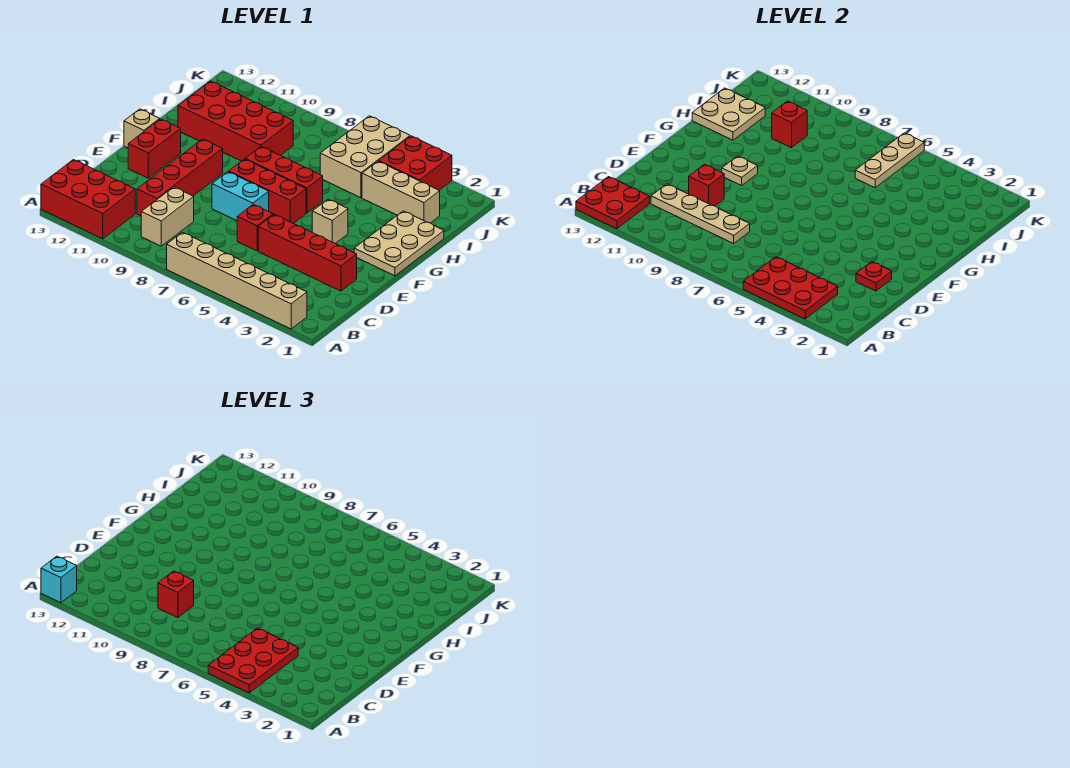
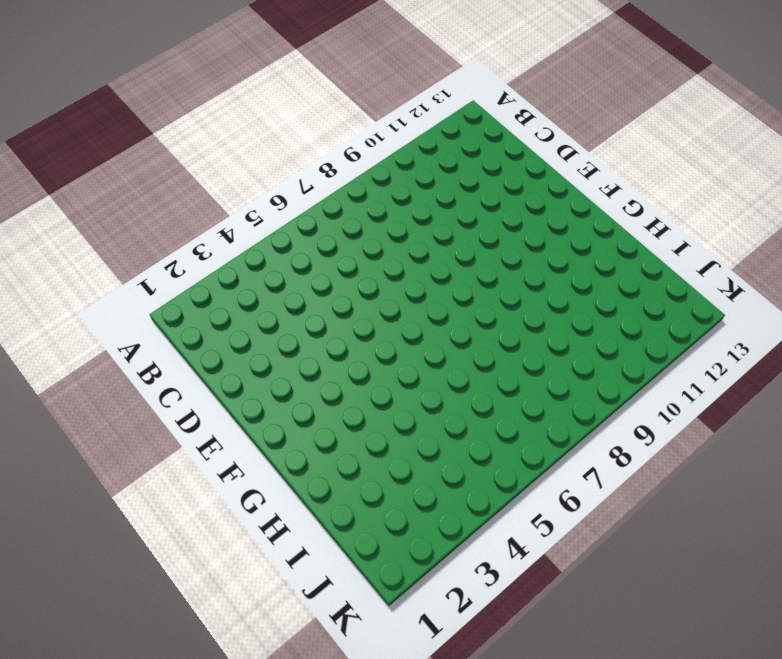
none -> tan 1x6 brick [167,232,307,329]
none -> red 2x3 brick [41,160,135,239]
none -> tan 1x2 brick [141,187,194,246]

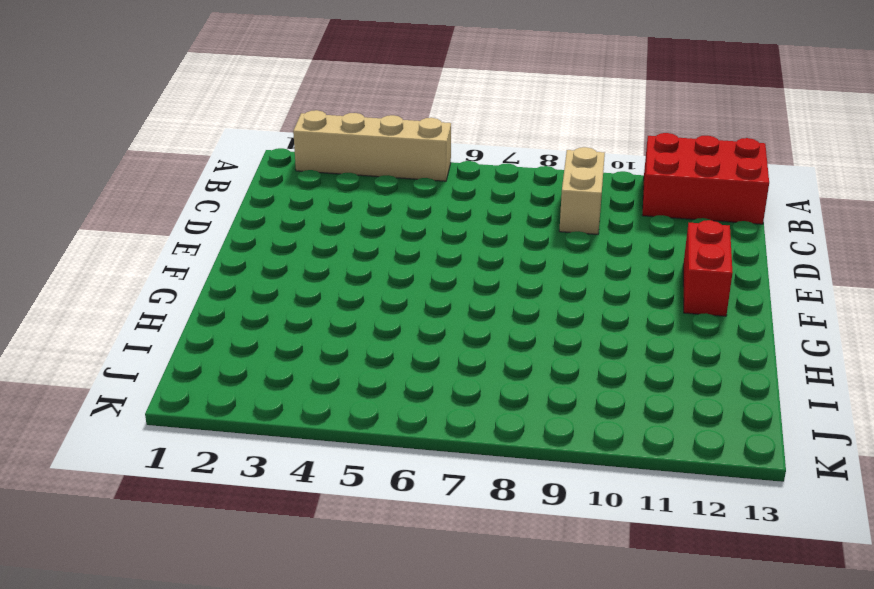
tan 1x4 brick [293,110,451,181] -> tan 1x6 brick [167,232,307,329]
none -> red 1x4 brick [137,139,223,216]
none -> red 1x4 brick [258,215,357,291]
none -> red 1x1 brick [237,204,273,251]

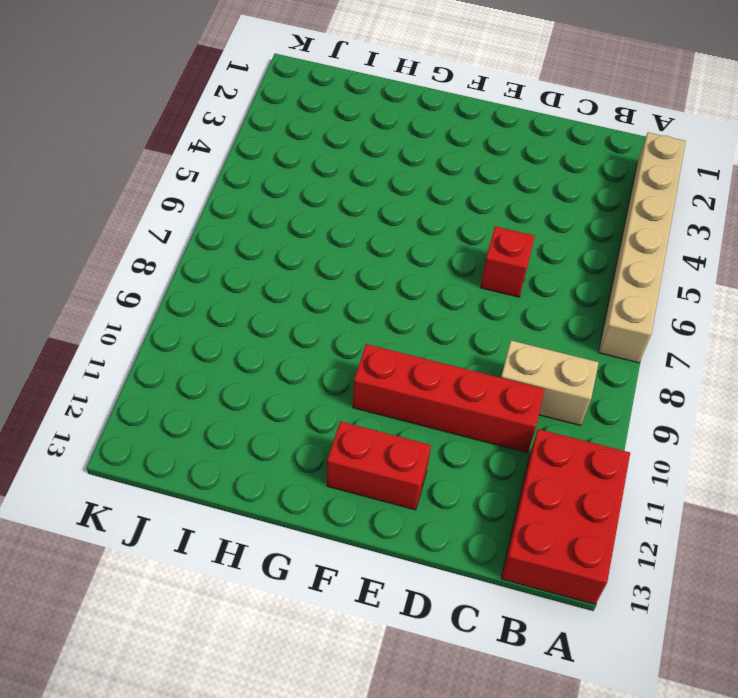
none -> red 1x4 brick [258,215,357,291]
none -> cyan 1x2 brick [212,172,269,221]
none -> tan 2x3 plate [354,211,444,276]

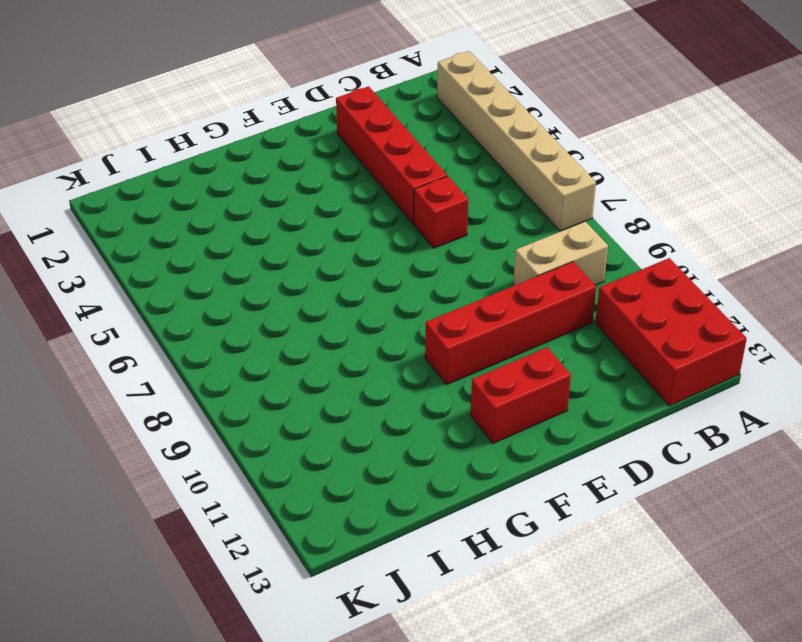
none -> cyan 1x2 brick [212,172,269,221]
none -> tan 2x3 plate [354,211,444,276]
none -> tan 1x1 brick [312,199,348,244]

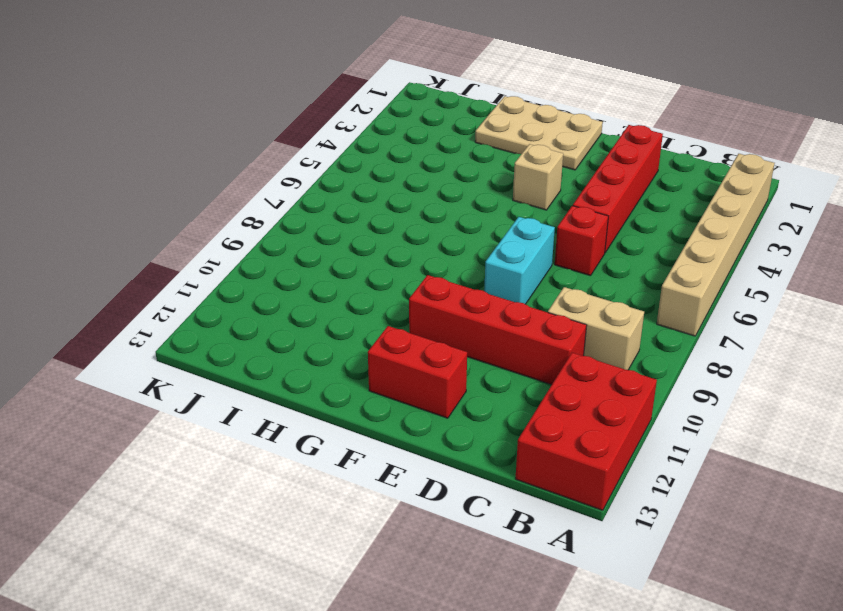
none -> red 1x3 brick [229,159,306,224]
none -> tan 1x1 brick [124,109,160,148]
none -> red 1x3 brick [245,147,323,213]

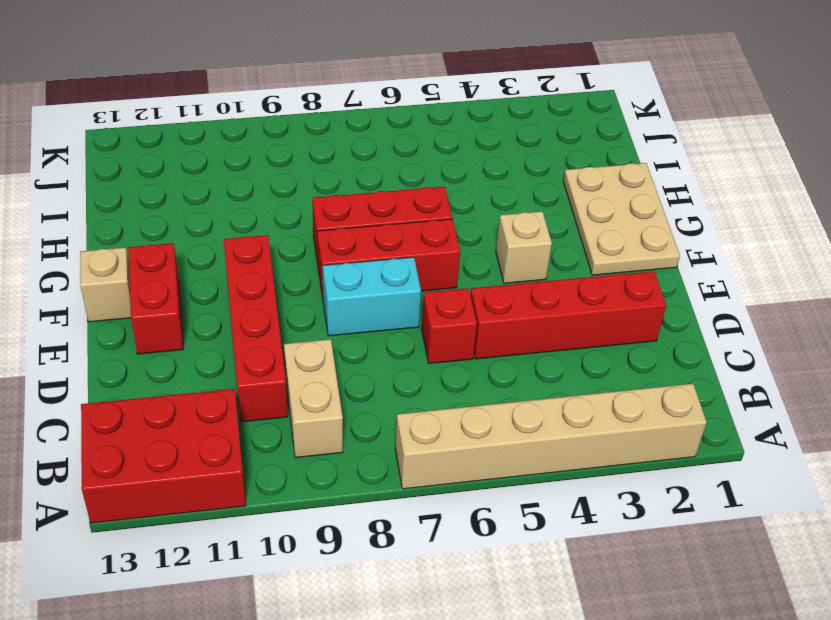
none -> red 2x4 brick [178,81,293,161]
none -> tan 1x3 brick [362,161,440,223]
none -> tan 2x3 brick [320,116,410,198]

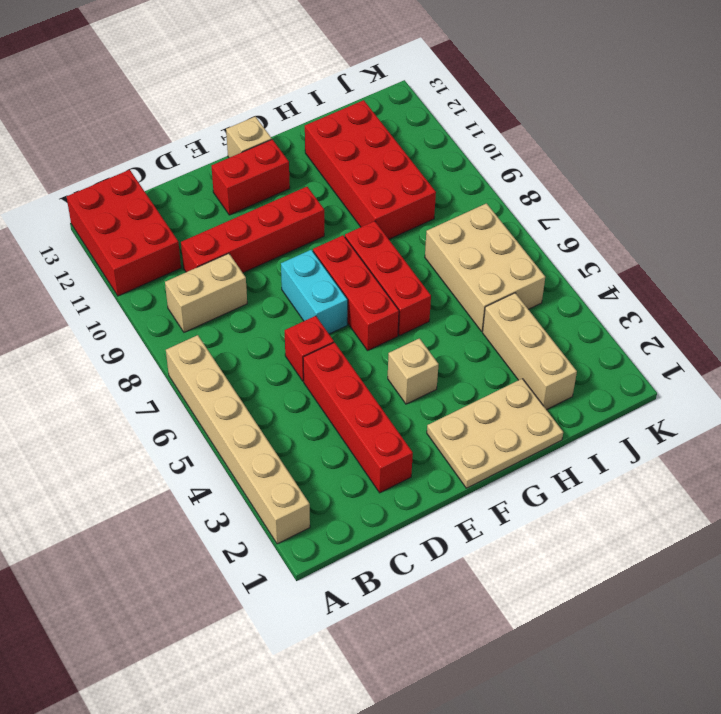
tan 2x3 brick [425,203,545,331] -> tan 2x3 brick turned to [320,116,410,198]
none -> red 2x2 brick [379,136,452,190]
none -> red 2x3 plate [743,257,838,319]
none -> red 2x2 plate [576,177,649,229]

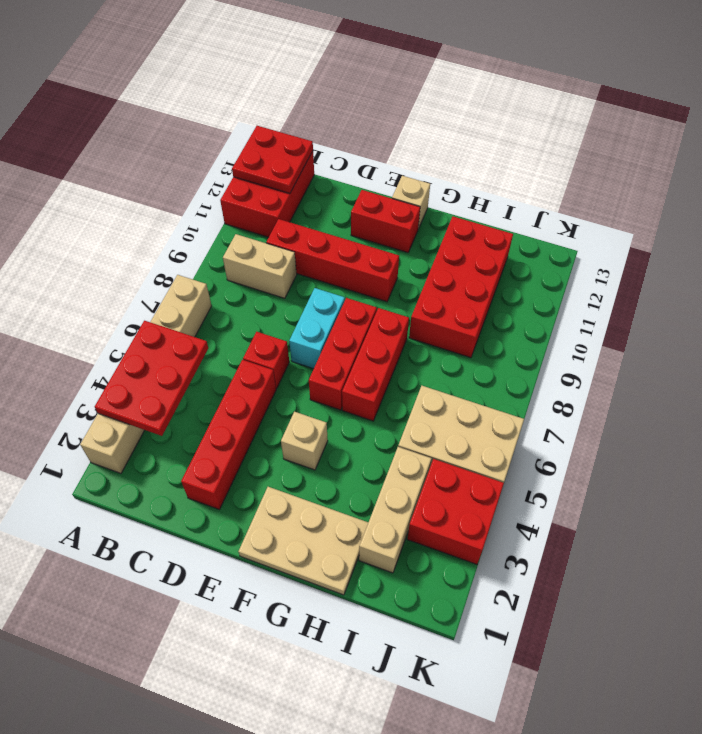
none -> tan 1x4 plate [651,184,750,243]
none -> red 1x1 plate [856,262,892,291]
none -> red 1x1 brick [689,164,724,206]

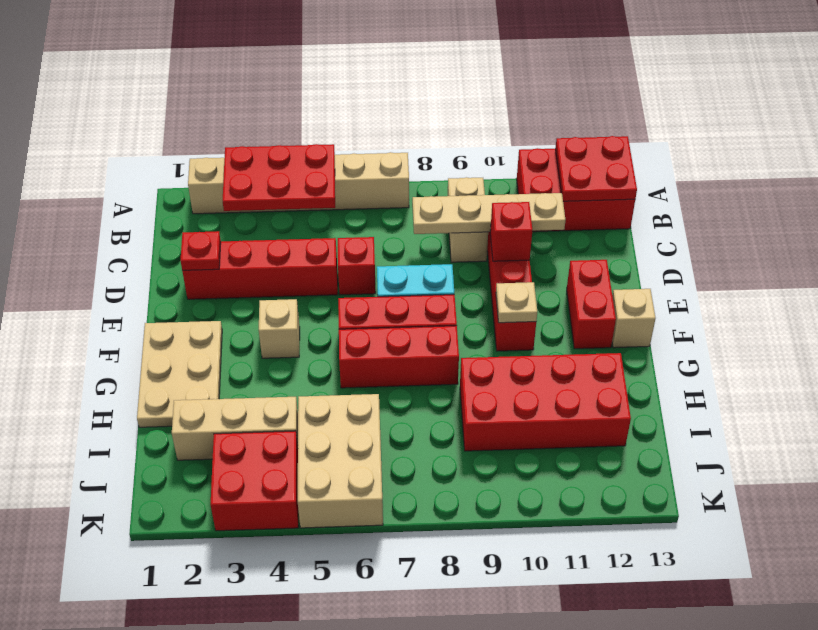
none -> tan 2x2 plate [692,88,765,140]
none -> tan 1x3 plate [855,133,924,188]
none -> red 1x1 brick [772,101,807,148]

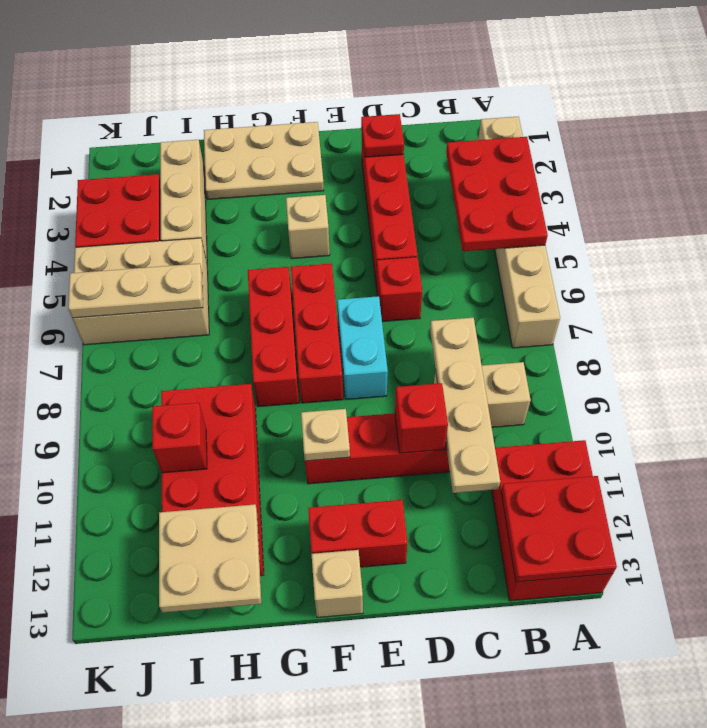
none -> red 2x3 plate [208,628,298,693]
none -> cyan 1x1 brick [41,556,77,603]
none -> red 1x1 brick [158,571,194,618]

